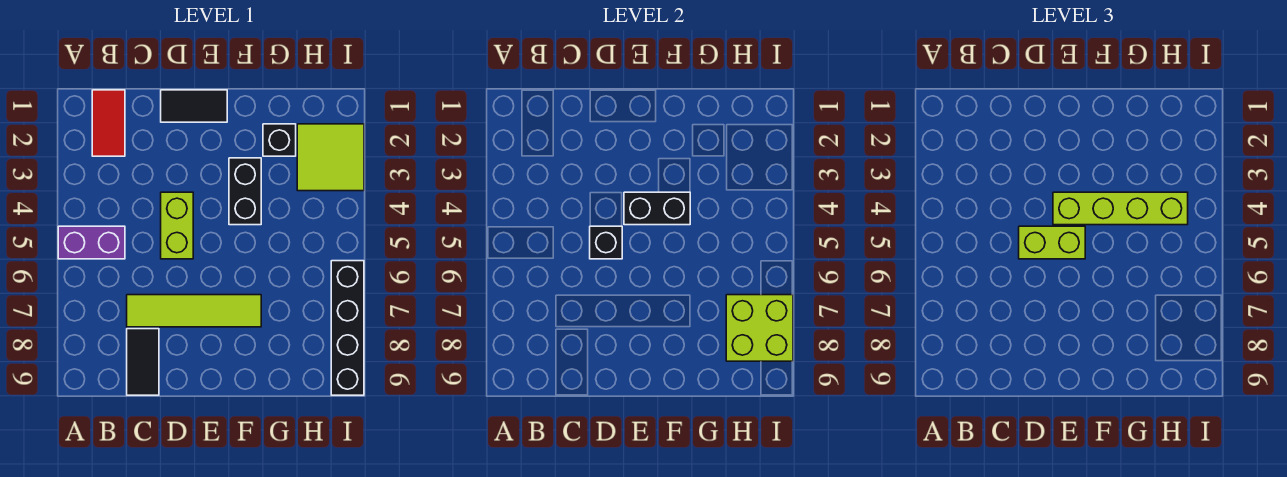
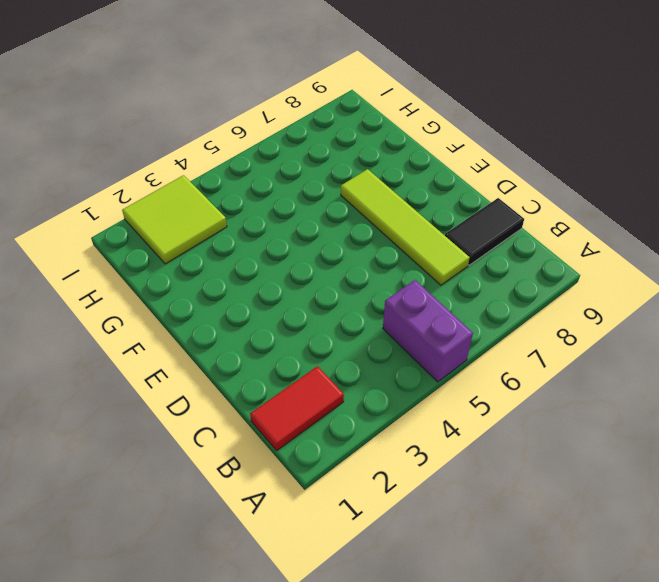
none -> black 1x2 tile [161,90,227,122]
none -> lime 1x2 brick [161,192,193,259]
none -> black 1x2 brick [229,158,261,225]

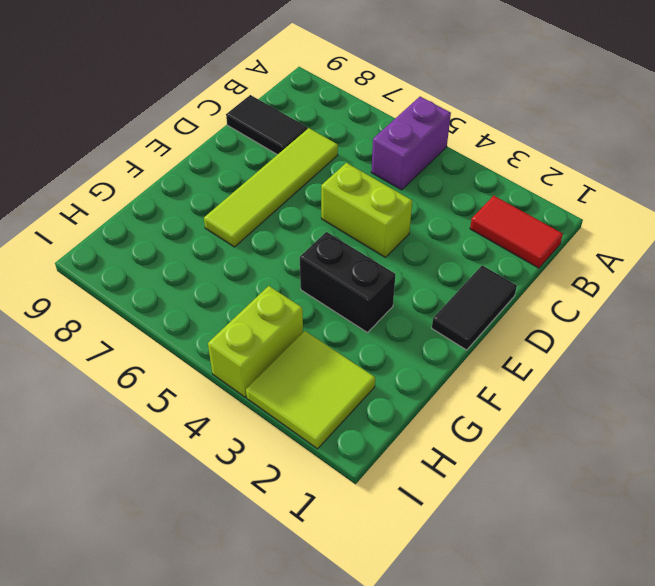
lime 1x2 brick [208,286,303,397] -> lime 1x2 brick moved to [1019,226,1085,259]
none -> black 1x1 brick [263,124,296,156]
none -> black 1x4 brick [331,261,364,395]
none -> black 1x1 brick [590,226,622,259]

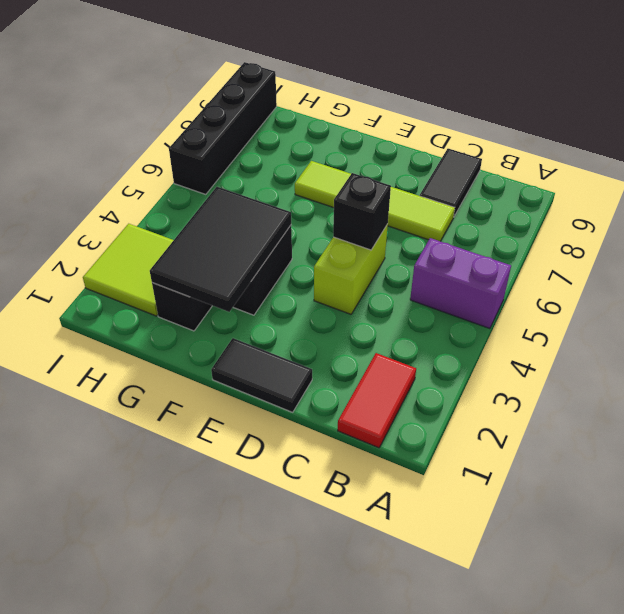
black 2x3 tile [150,187,291,312] -> black 1x2 brick [624,192,690,225]
none -> lime 2x2 brick [726,295,793,361]
none -> lime 1x2 brick [1019,226,1085,259]
none -> lime 1x4 brick [1053,192,1188,225]

